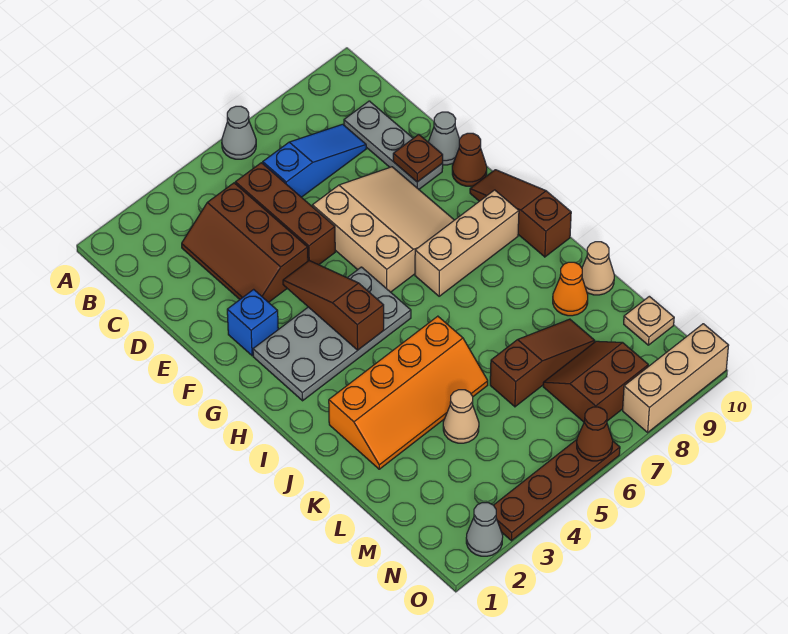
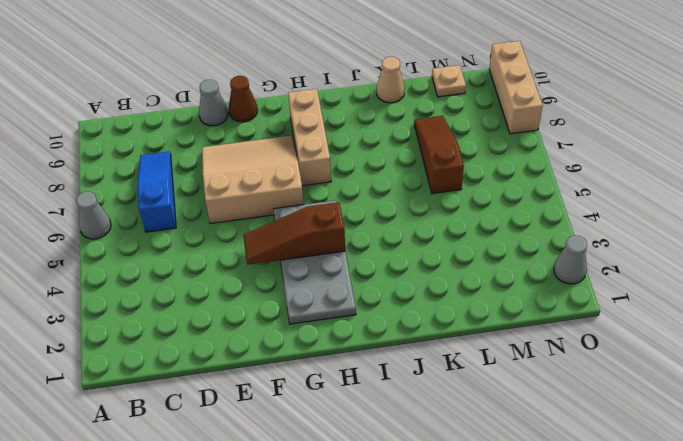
none -> brown 2x3 slope [182,183,308,302]
none -> brown 1x3 brick [235,163,335,265]
none -> grey 1x3 plate [344,101,443,189]

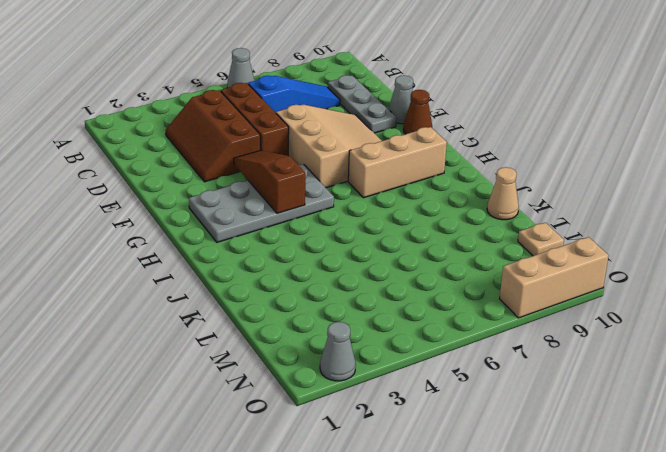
none -> blue 1x1 brick [227,289,278,356]
none -> brown 1x3 slope [470,170,571,257]
none -> orange 2x4 slope [329,316,488,469]

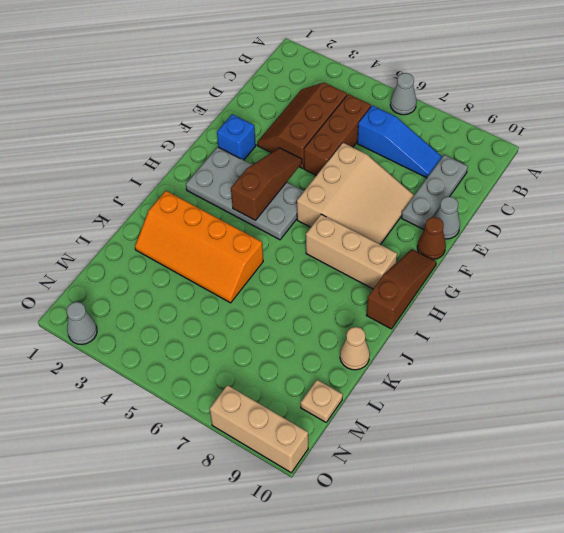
none -> orange 1x1 cone [553,262,588,316]
none -> tan 1x1 cone [443,390,479,443]
none -> brown 1x3 slope [490,319,595,407]

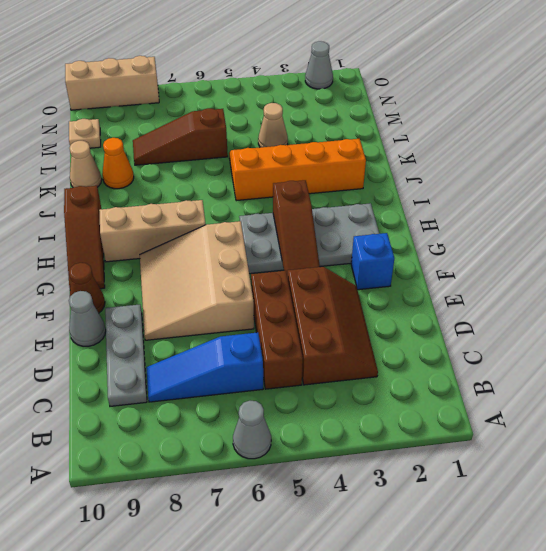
none -> brown 2x2 slope [543,341,648,422]
none -> brown 1x4 plate [494,440,620,541]
none -> brown 1x1 plate [393,134,443,182]

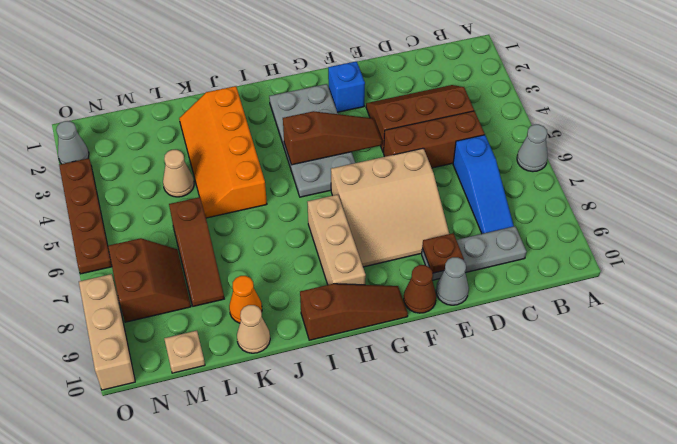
none -> brown 1x1 cone [577,407,613,461]

